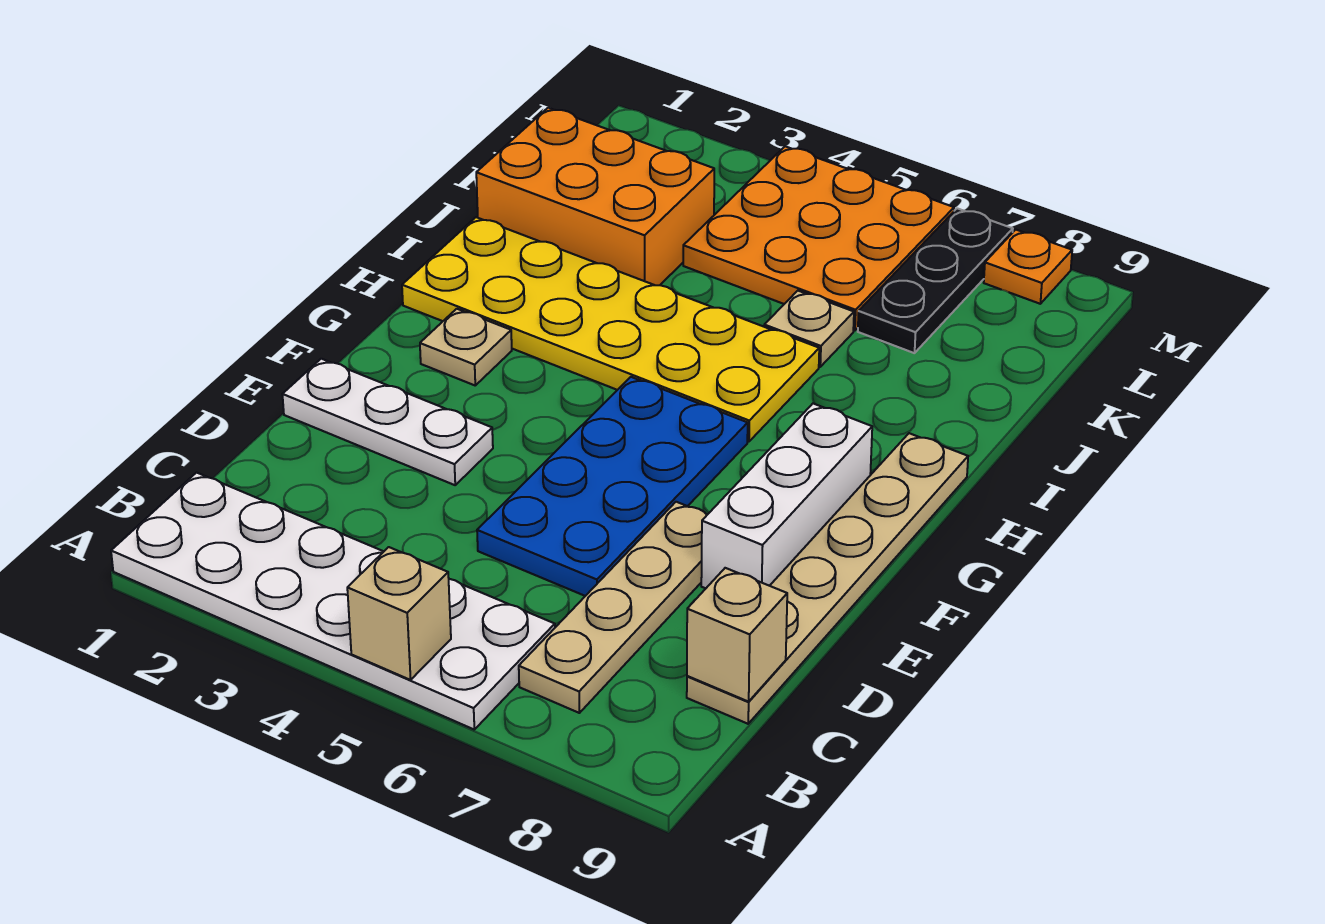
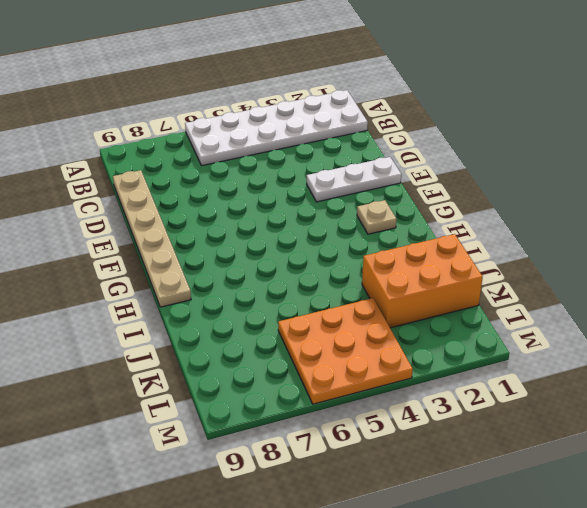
none -> tan 1x4 plate [519,502,708,713]
none -> blue 2x4 plate [477,377,748,596]
none -> white 1x3 brick [701,404,872,588]

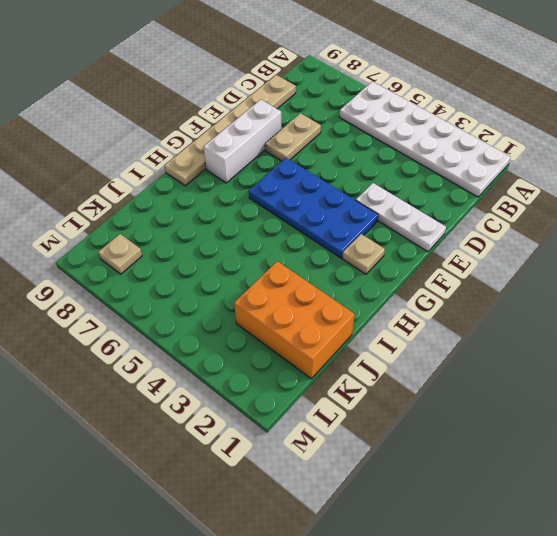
tan 1x2 plate [265,113,321,161] -> tan 1x4 plate [519,502,708,713]
blue 2x4 plate [249,158,378,258] -> blue 2x4 plate turned to [477,377,748,596]
tan 1x1 plate [98,234,142,274] -> tan 1x1 plate moved to [764,291,854,367]
none -> yellow 2x6 plate [402,217,819,442]
none -> orange 3x3 plate [683,146,954,331]
none -> black 1x3 plate [858,208,1013,353]

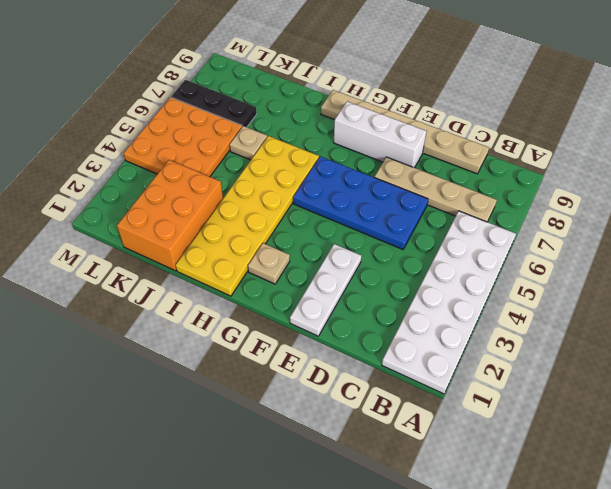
none -> orange 1x1 plate [984,230,1072,304]
none -> tan 1x1 brick [347,547,451,680]
none -> tan 1x1 brick [687,568,787,702]

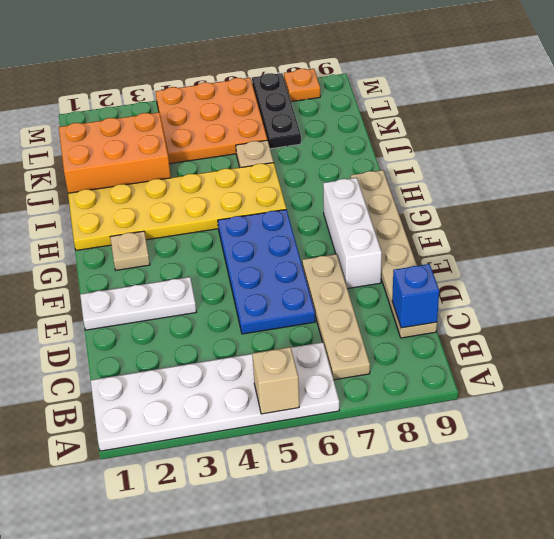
blue 1x1 brick [392,264,439,328] -> tan 1x1 brick [687,568,787,702]

